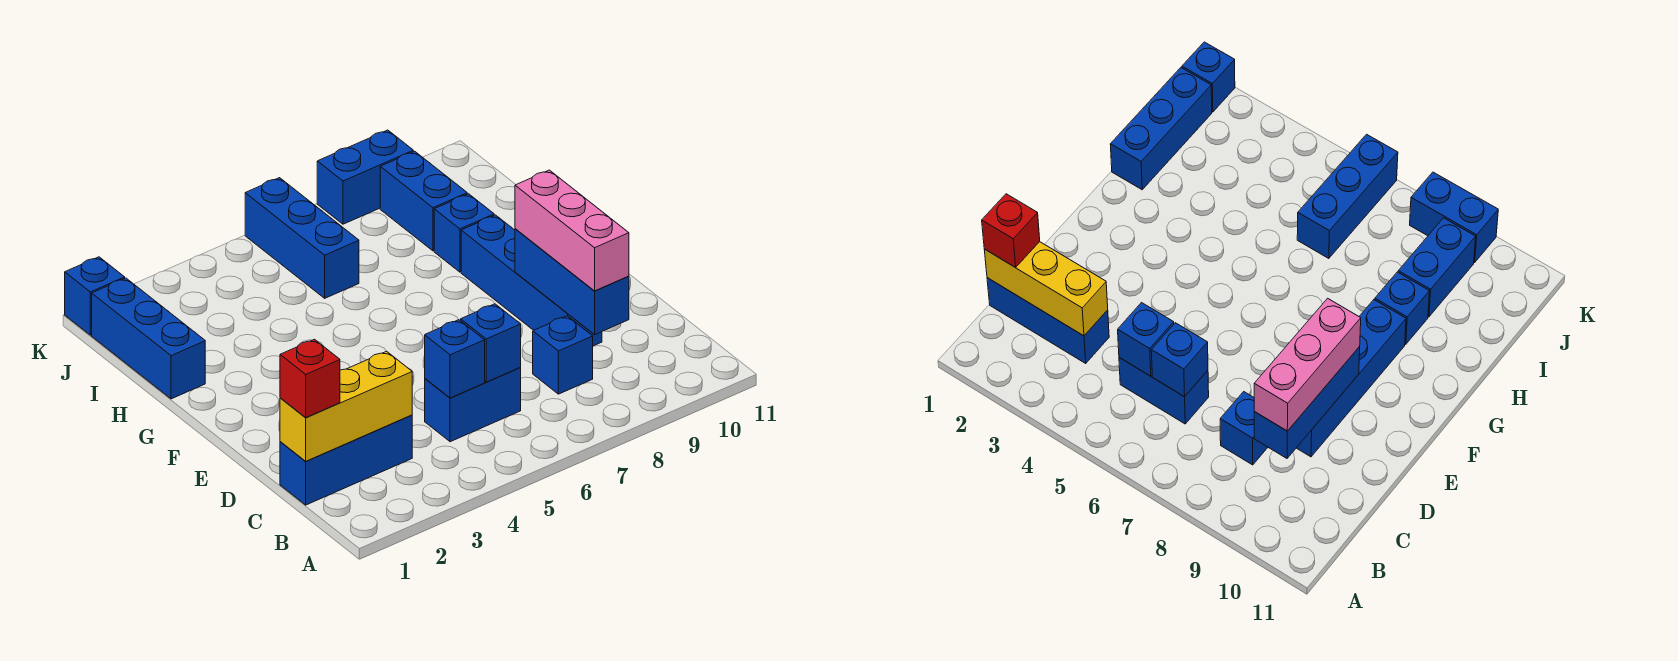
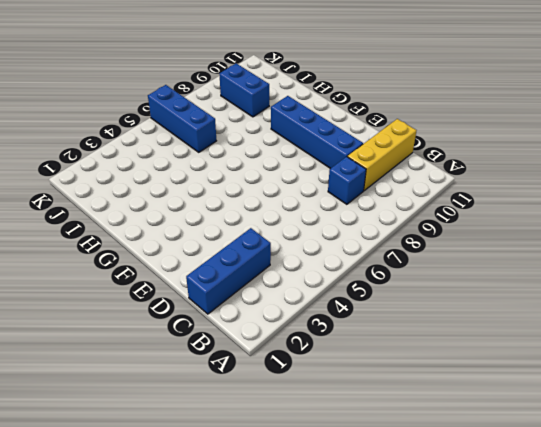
yellow 1x3 brick [347,119,417,191] -> yellow 1x3 brick moved to [280,351,412,461]
none -> blue 1x2 brick [425,368,521,442]
none -> blue 1x3 brick [92,278,205,399]
none -> blue 1x1 brick [434,194,494,272]

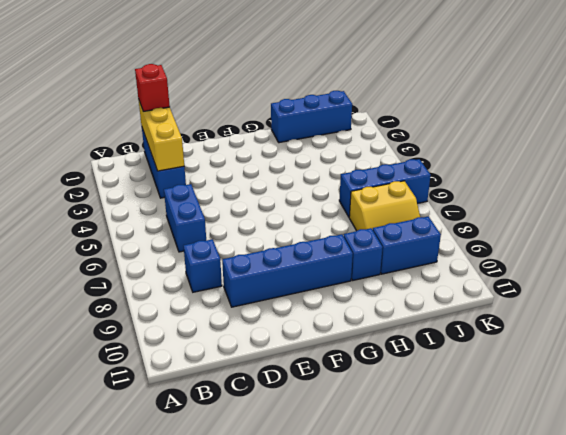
yellow 2x2 slope [349,181,420,231] -> none
none -> blue 1x1 brick [65,257,125,335]
none -> blue 1x2 brick [317,130,413,224]
none -> blue 1x1 brick [425,320,485,398]

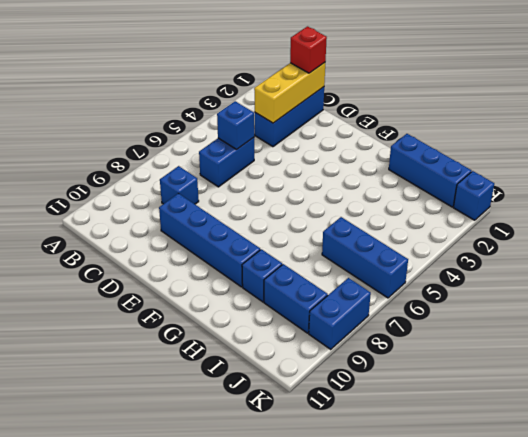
none -> blue 1x1 brick [461,304,521,382]
none -> blue 1x3 brick [515,229,629,335]
none -> pink 1x3 brick [515,170,629,291]

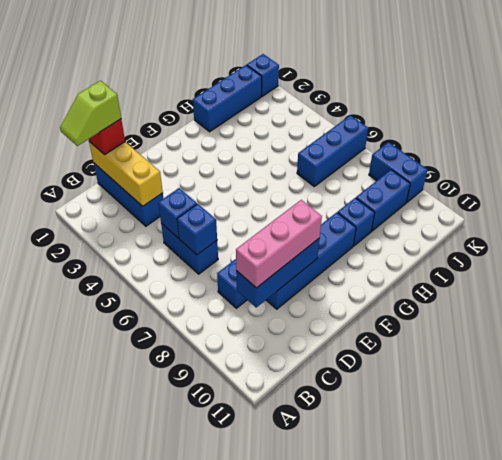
lime 1x2 slope [60,81,121,146] -> none

